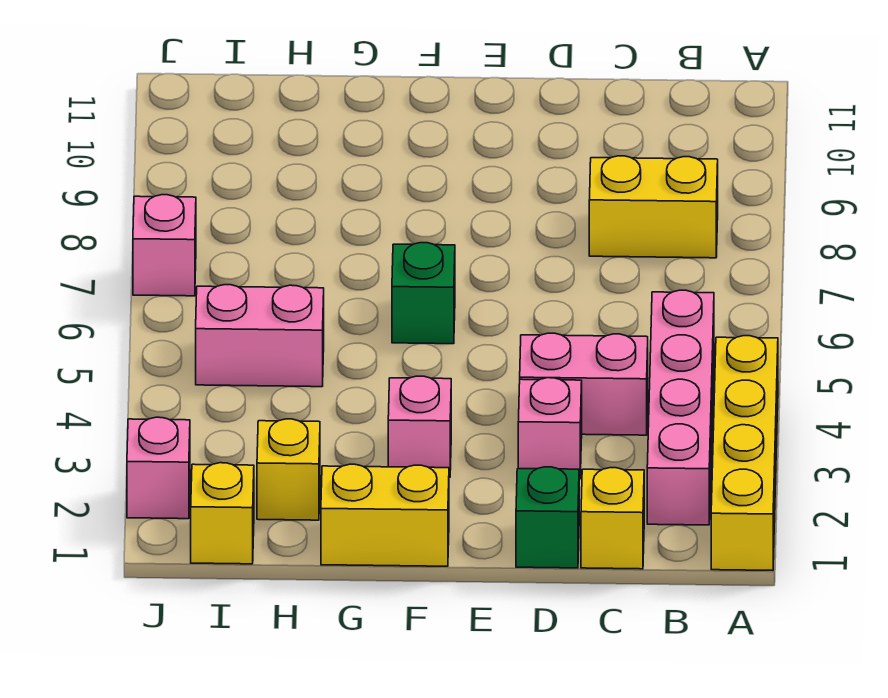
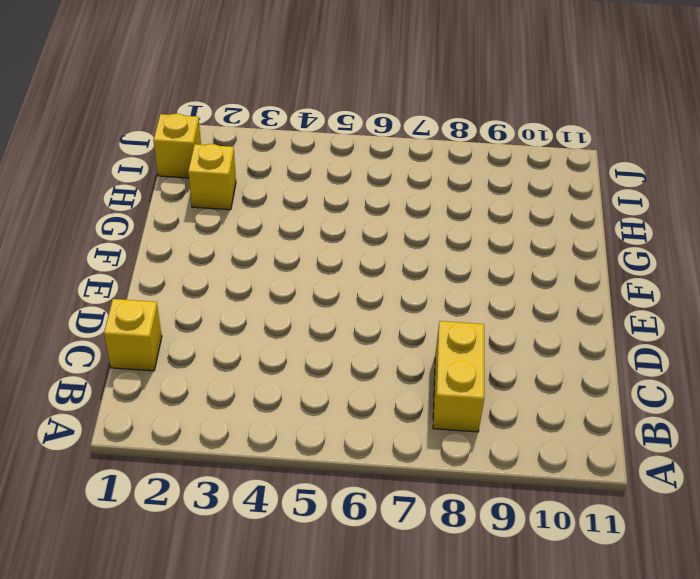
none -> yellow 1x4 brick [711,336,778,570]
none -> pink 1x4 brick [647,290,714,525]
none -> pink 1x2 brick [520,333,648,435]

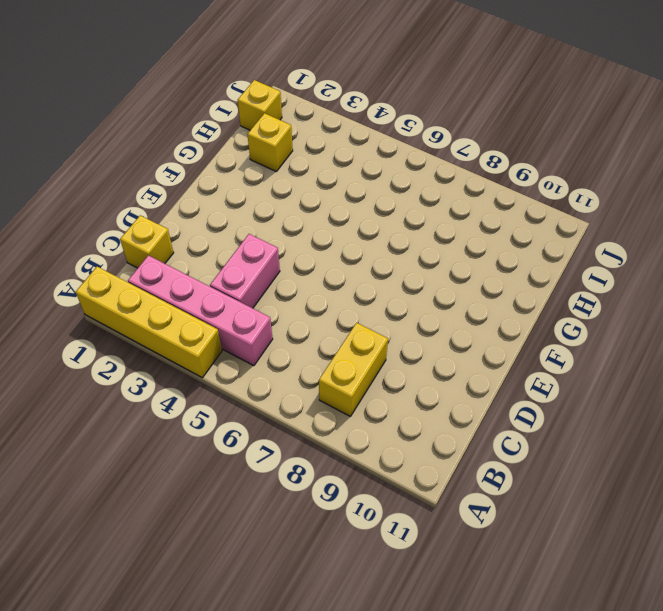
none -> green 1x1 brick [516,467,579,568]
none -> pink 1x1 brick [518,378,582,479]
none -> yellow 1x2 brick [321,464,449,566]

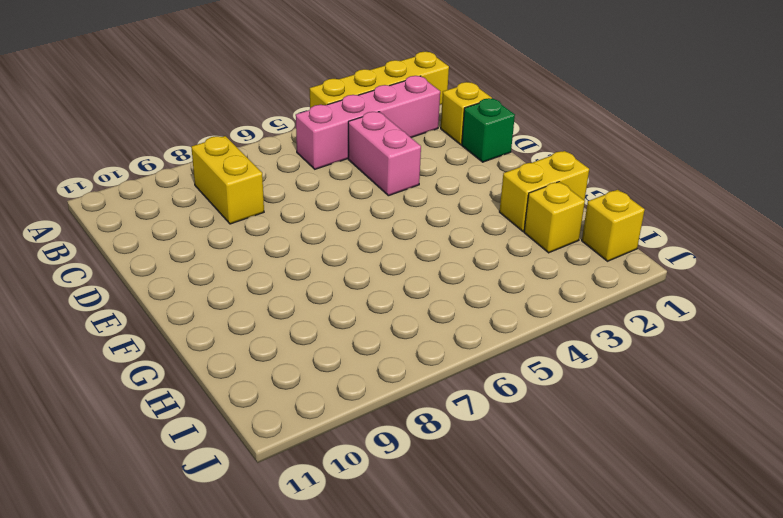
yellow 1x2 brick [500,151,589,231] -> yellow 1x2 brick turned to [321,464,449,566]
none -> pink 1x1 brick [518,378,582,479]
none -> pink 1x1 brick [388,376,451,477]
none -> green 1x1 brick [392,243,455,344]

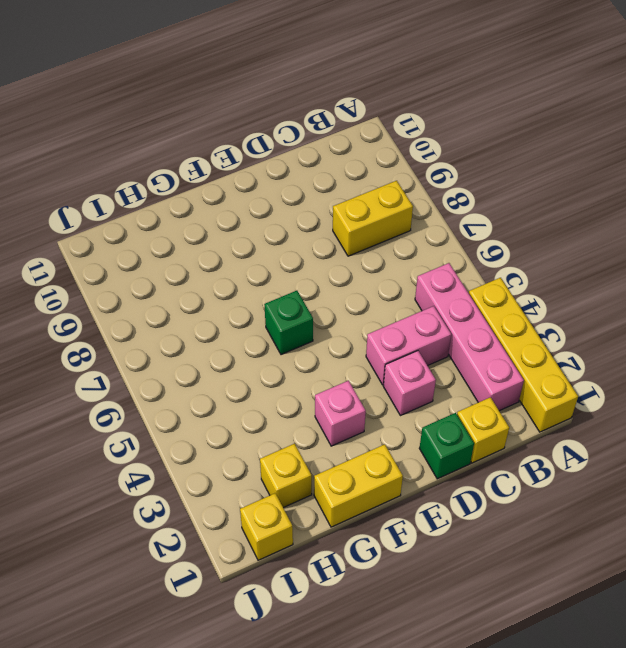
none -> pink 1x2 brick [196,285,324,387]
none -> pink 1x1 brick [127,417,190,519]
none -> pink 1x1 brick [133,195,196,296]

